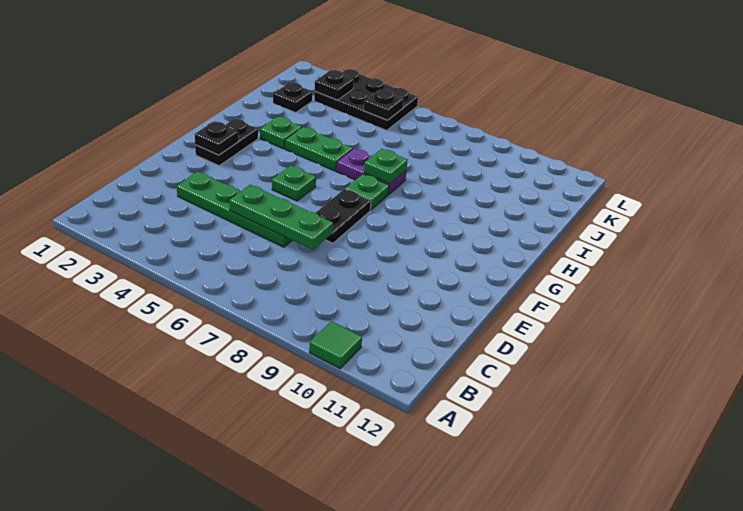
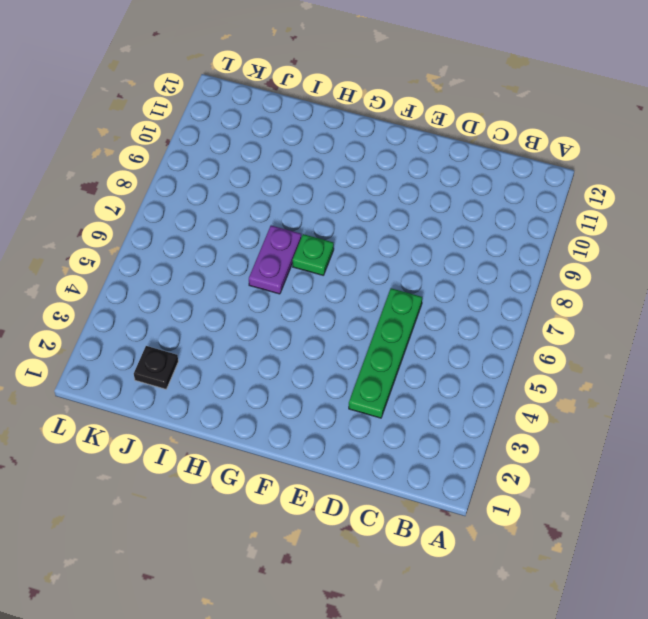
none -> green 1x1 tile [309,321,362,369]
none -> black 1x2 plate [316,189,371,243]
none -> black 1x2 plate [195,119,258,166]

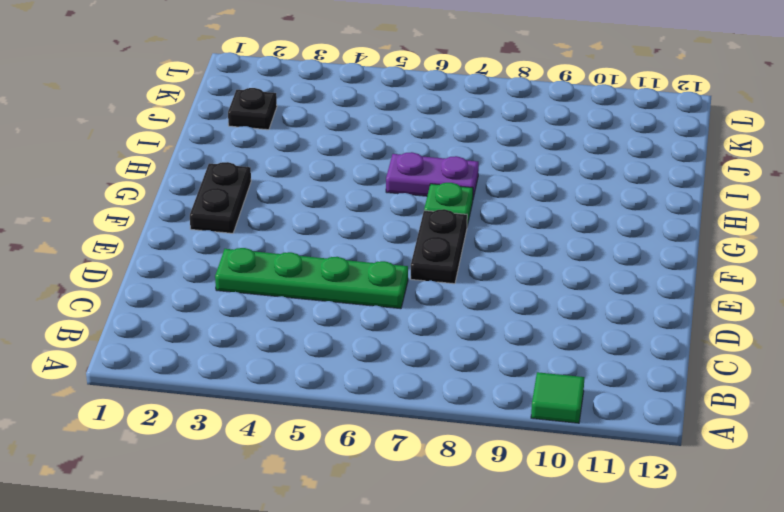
none -> green 1x1 plate [272,165,316,201]
none -> green 1x1 plate [260,116,302,149]
none -> green 1x2 plate [285,127,353,171]

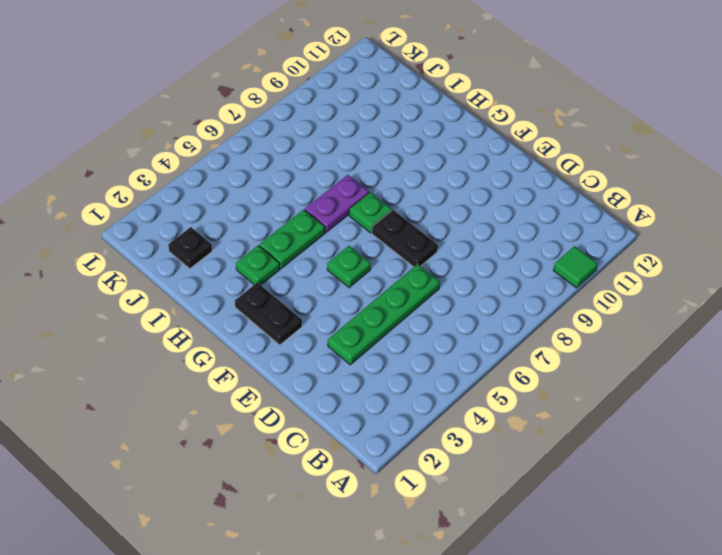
none -> black 2x3 plate [314,69,418,130]
none -> green 1x3 plate [229,185,333,250]
none -> black 1x1 plate [195,121,238,155]

